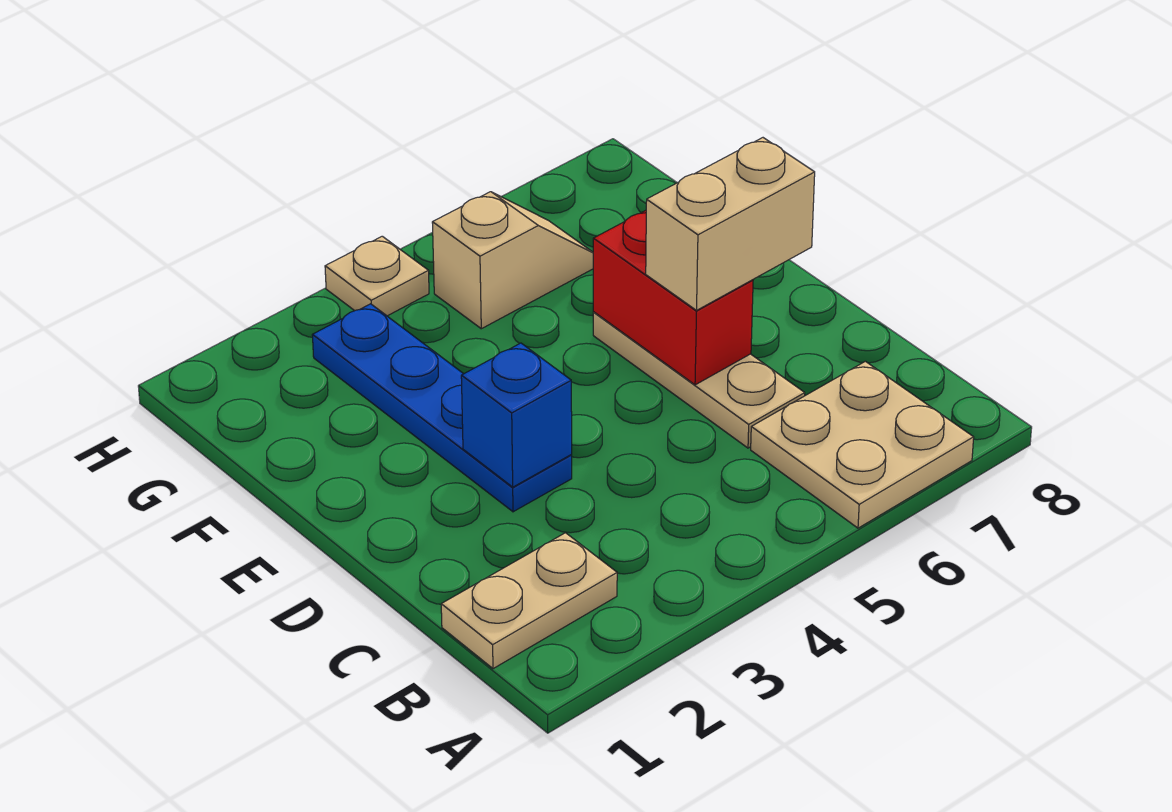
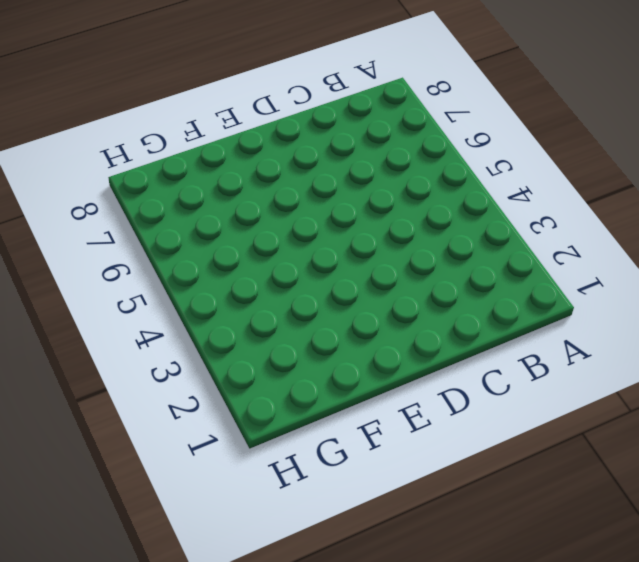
none -> tan 2x2 plate [751,361,974,528]
none -> tan 1x2 plate [441,533,617,669]

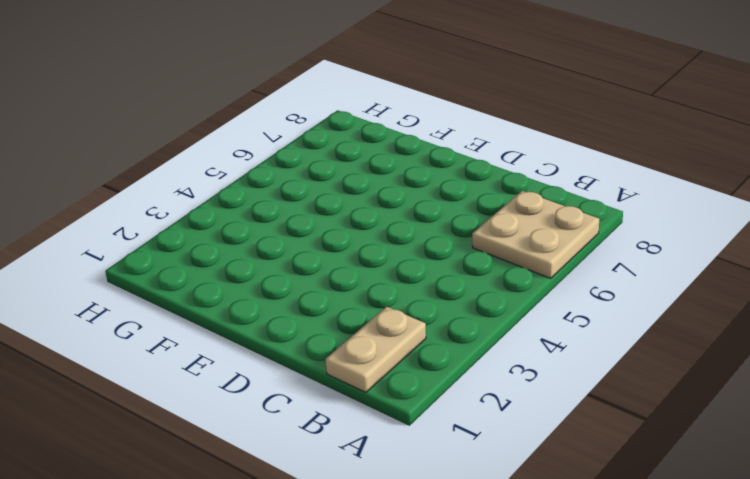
none -> tan 1x3 plate [593,312,805,448]
none -> blue 1x4 plate [312,304,572,512]

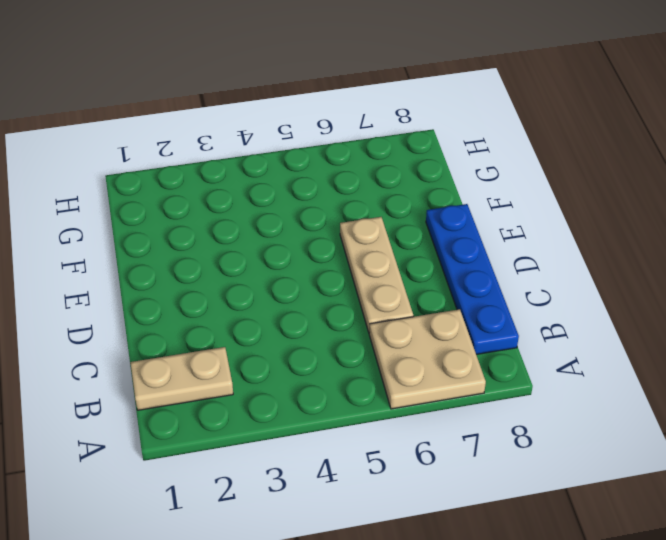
blue 1x4 plate [426,204,519,355] -> blue 1x4 plate moved to [312,304,572,512]
none -> tan 1x2 slope [432,192,593,329]
none -> tan 1x1 plate [325,236,429,316]

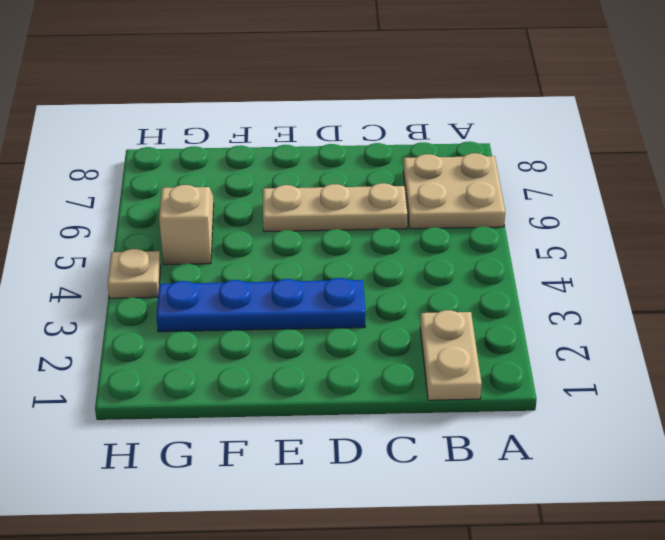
none -> blue 1x1 brick [461,343,572,487]
none -> red 1x2 brick [593,210,753,385]

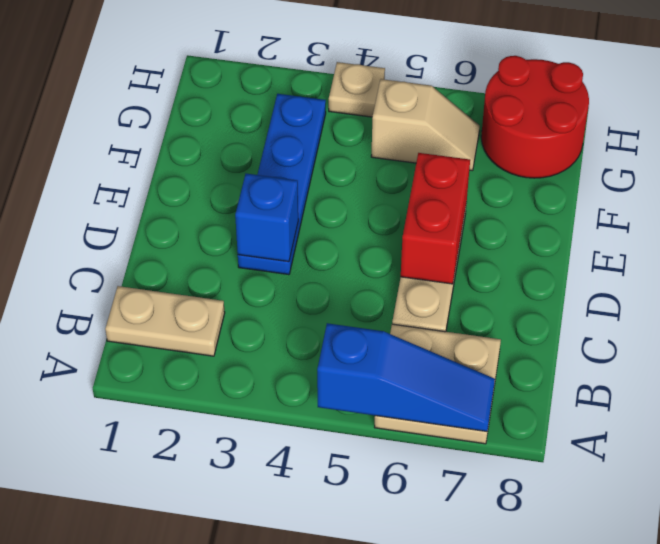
blue 1x3 slope [317,323,495,431] -> none
red 2x2 round brick [481,56,589,178] -> none
none -> tan 1x2 brick [646,138,815,310]

